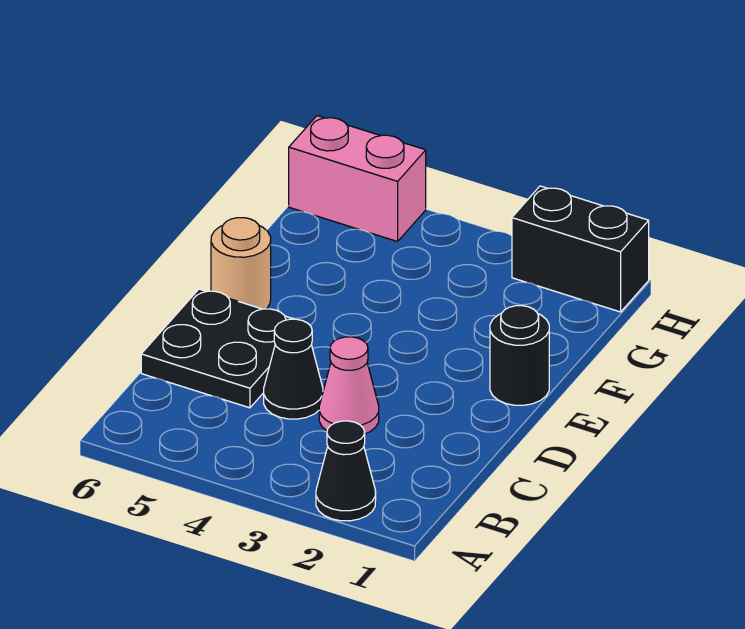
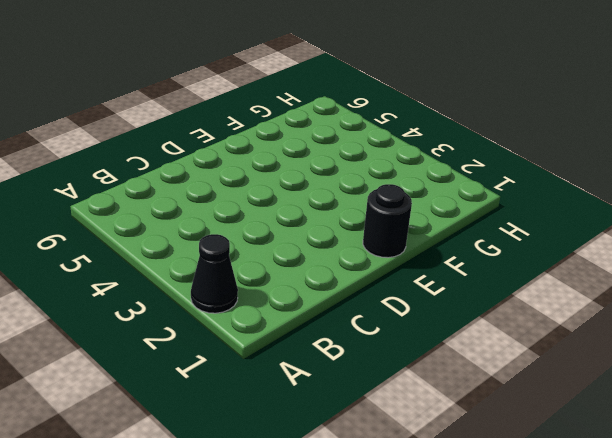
none -> pink 1x1 cone [319,337,379,434]
none -> black 1x1 cone [264,319,323,419]

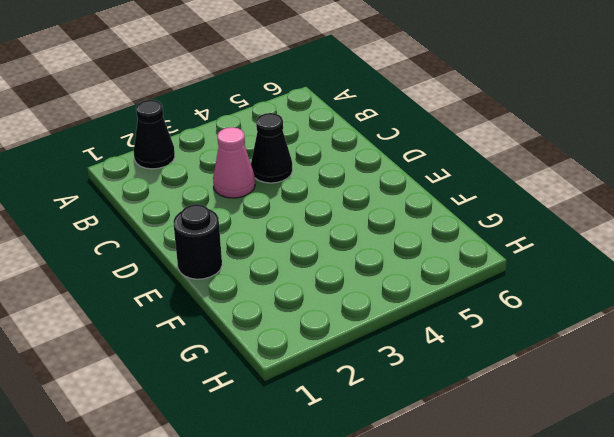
none -> black 2x2 plate [141,289,292,408]
none -> tan 1x1 round brick [211,218,271,309]

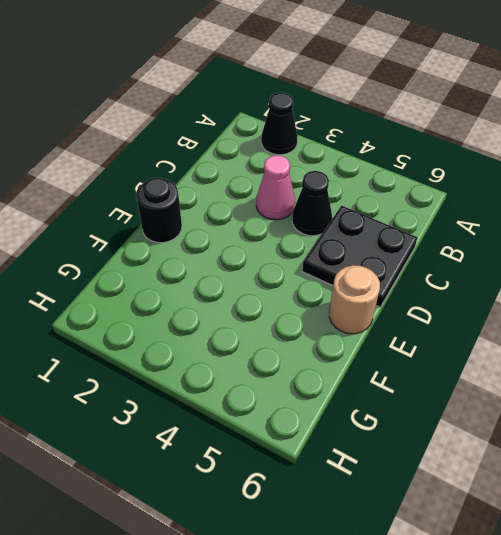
none -> black 1x2 brick [512,186,649,312]
none -> pink 1x2 brick [289,116,426,242]

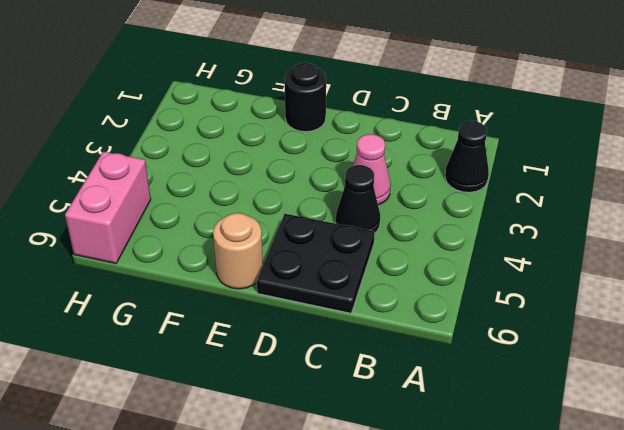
none -> black 1x2 brick [512,186,649,312]

